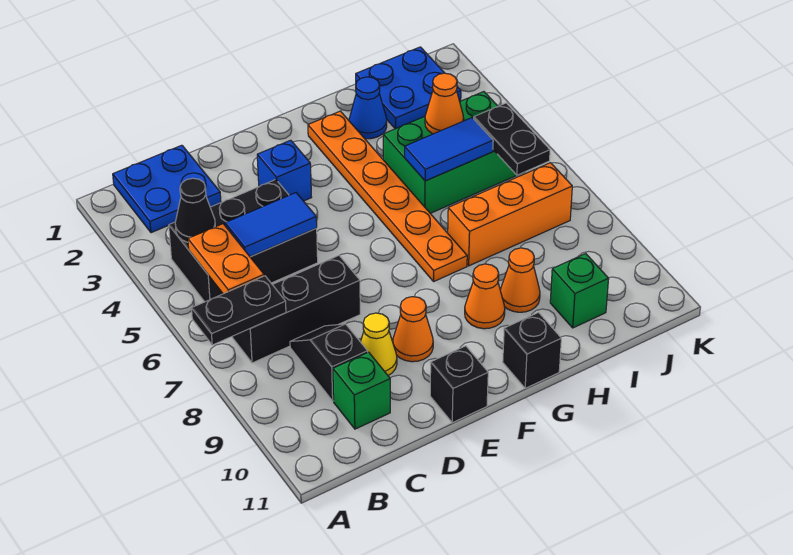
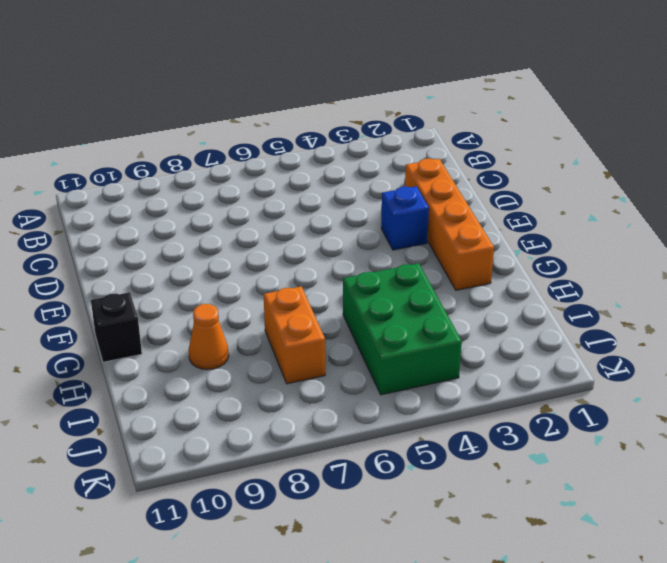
orange 1x4 brick [405,159,494,290] -> orange 1x6 plate [308,111,467,281]
orange 1x2 brick [264,286,325,384] -> orange 1x3 brick [448,163,572,266]
none -> blue 2x2 plate [113,145,221,233]
none -> black 2x3 brick [169,180,318,302]
none -> black 1x3 brick [232,256,360,363]

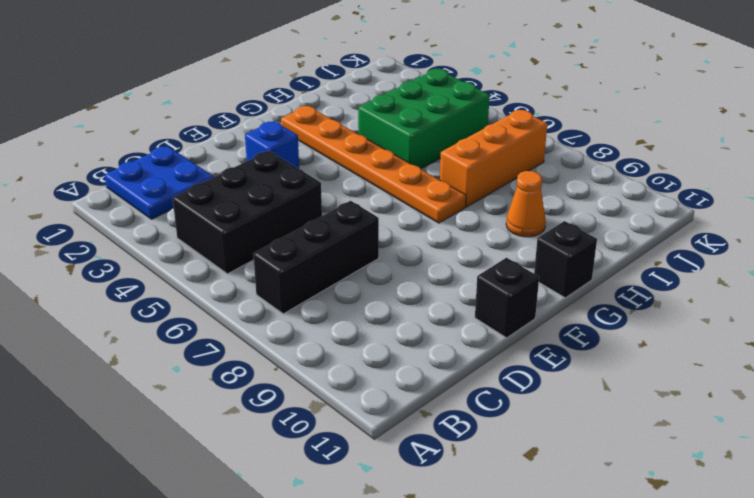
none -> black 1x2 slope [290,324,368,401]
none -> green 1x1 brick [333,352,390,429]
none -> yellow 1x1 cone [361,313,397,375]

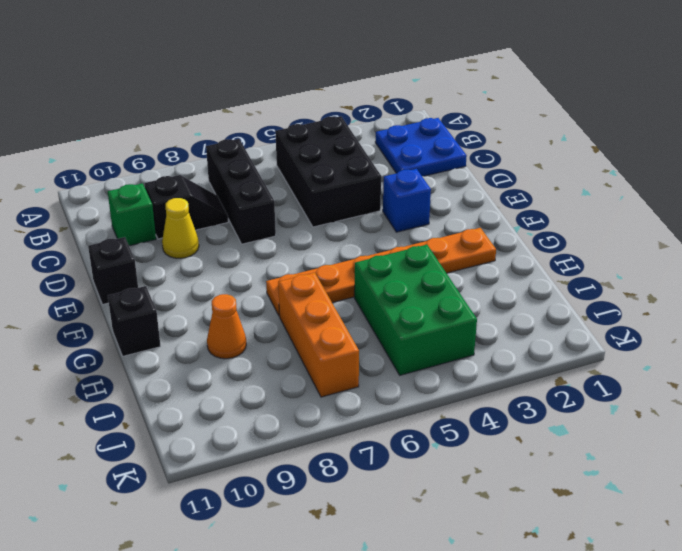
none -> orange 1x1 cone [393,297,433,362]
none -> orange 1x1 cone [465,264,505,329]
none -> blue 1x1 cone [349,77,387,139]

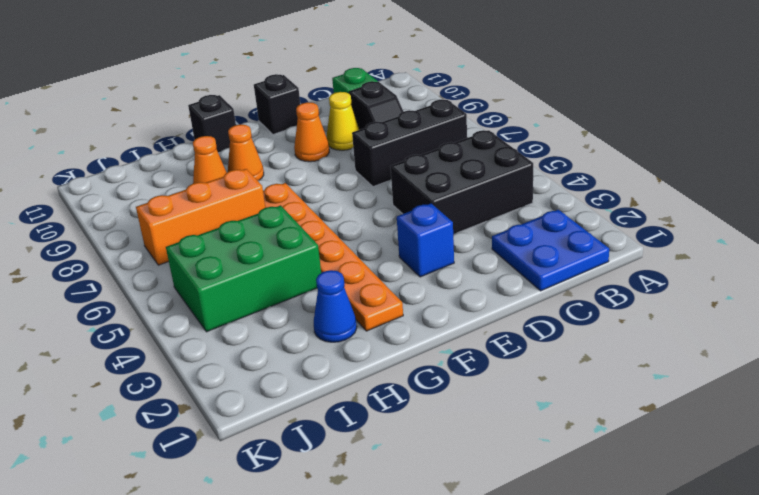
none -> blue 2x2 plate [356,47,461,129]
none -> green 1x1 brick [550,254,609,328]
none -> black 1x2 plate [191,276,286,345]

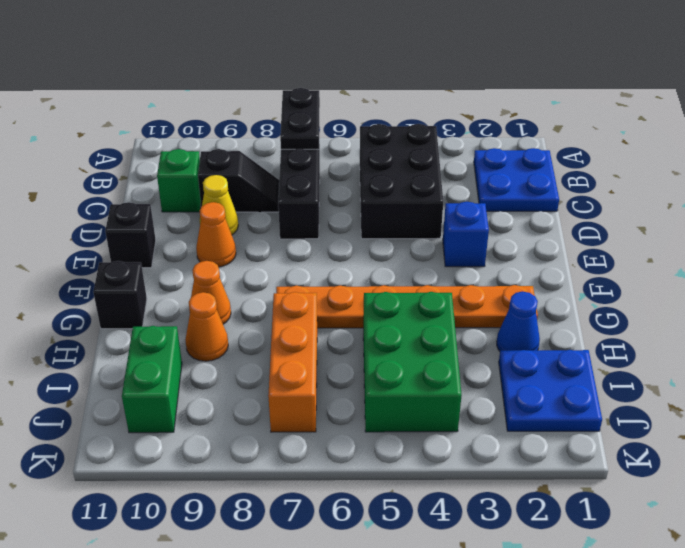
green 1x2 brick [122,326,182,433] -> green 1x1 brick [550,254,609,328]
none -> black 1x1 cone [175,178,215,242]
none -> orange 1x2 plate [188,224,264,294]
none -> blue 1x2 tile [225,193,317,257]

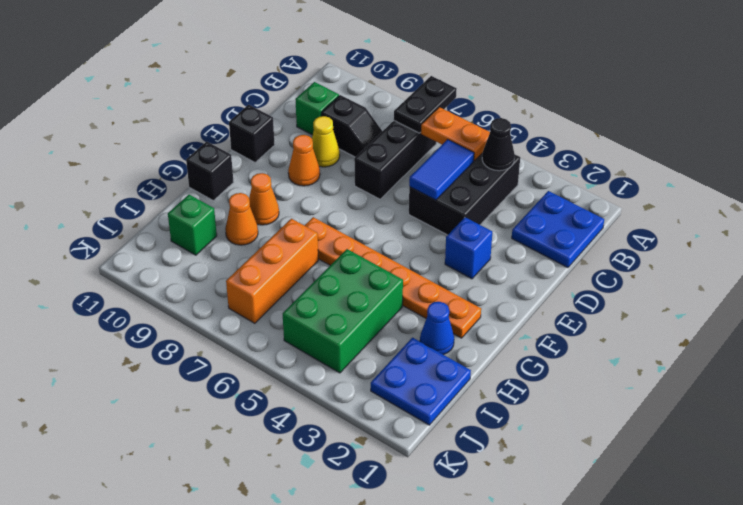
none -> blue 1x2 tile [405,118,493,181]
none -> orange 1x1 cone [425,73,464,134]
none -> black 1x2 plate [474,103,550,175]

